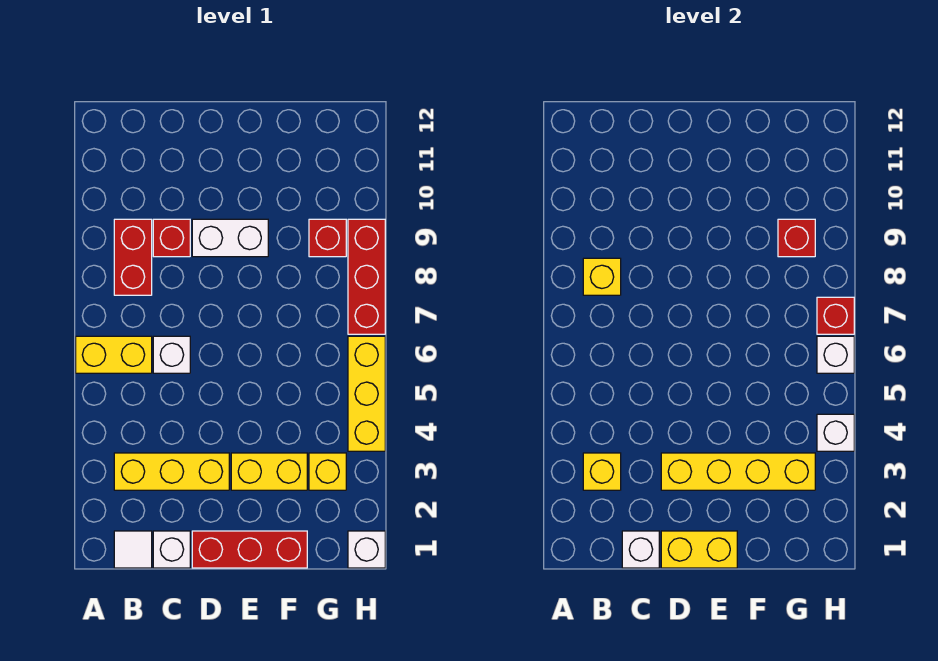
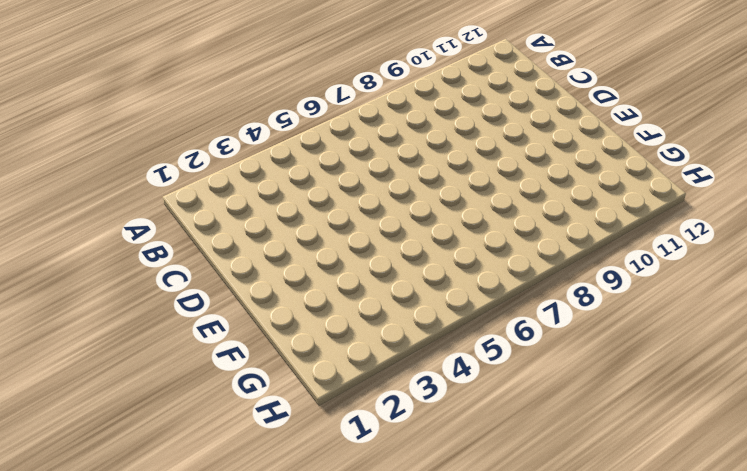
none -> yellow 1x2 brick [76,336,152,373]
none -> white 1x1 tile [114,531,152,568]
none -> yellow 1x3 brick [114,453,229,490]

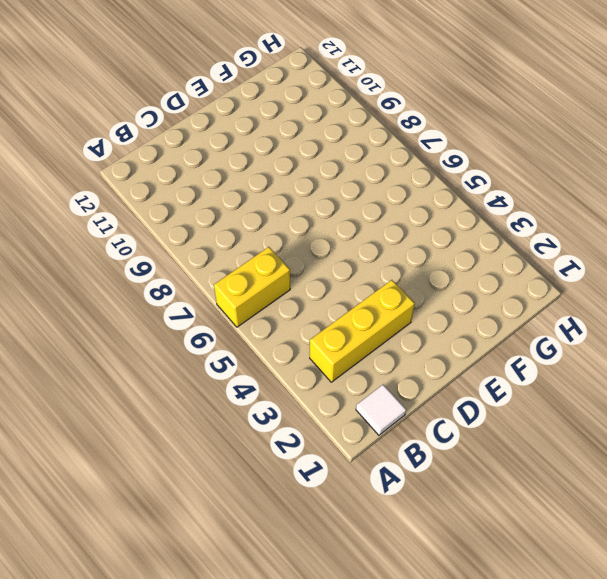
none -> red 1x2 brick [114,219,152,295]
none -> white 1x1 brick [153,531,190,568]
none -> white 1x1 brick [153,336,190,373]

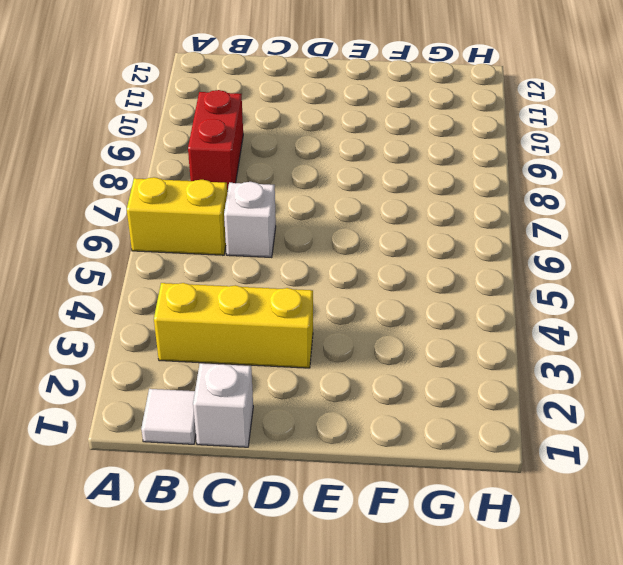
none -> red 1x1 brick [153,219,190,257]
none -> red 1x3 brick [192,531,307,568]
none -> white 1x2 brick [192,219,268,257]

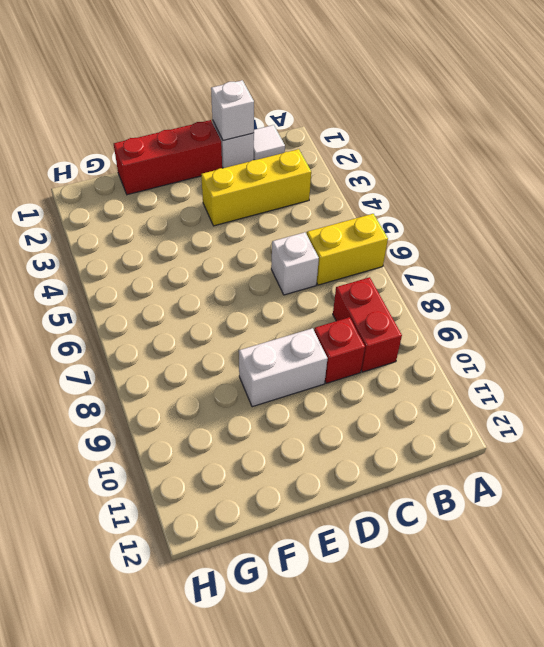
none -> yellow 1x2 brick [231,453,307,490]
none -> yellow 1x1 brick [309,453,346,490]
none -> red 1x1 brick [309,219,346,257]

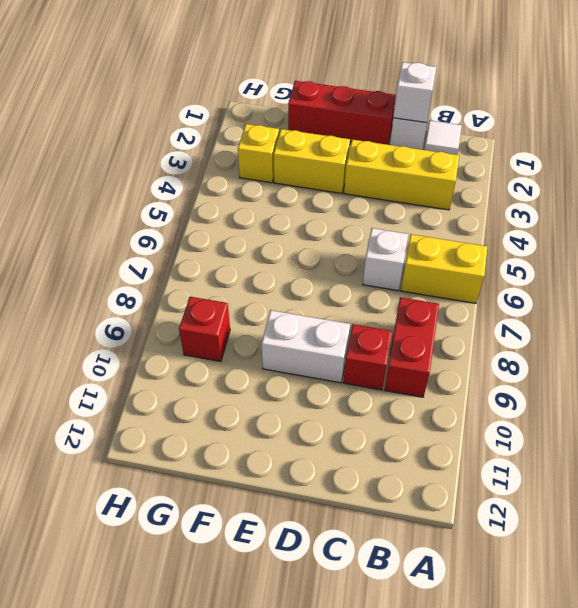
none -> white 1x1 brick [348,531,385,568]
none -> yellow 1x3 brick [348,336,385,451]
none -> red 1x3 brick [348,219,385,334]

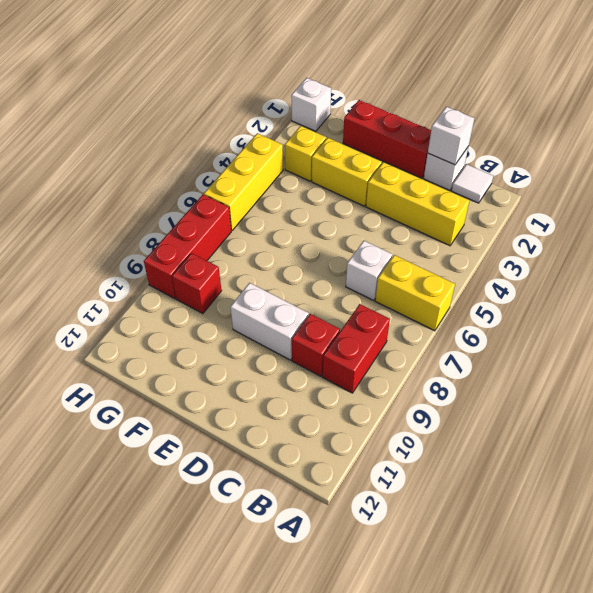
none -> yellow 1x1 brick [583,453,621,490]
none -> yellow 1x1 brick [583,258,621,295]
none -> yellow 1x2 brick [661,531,737,568]

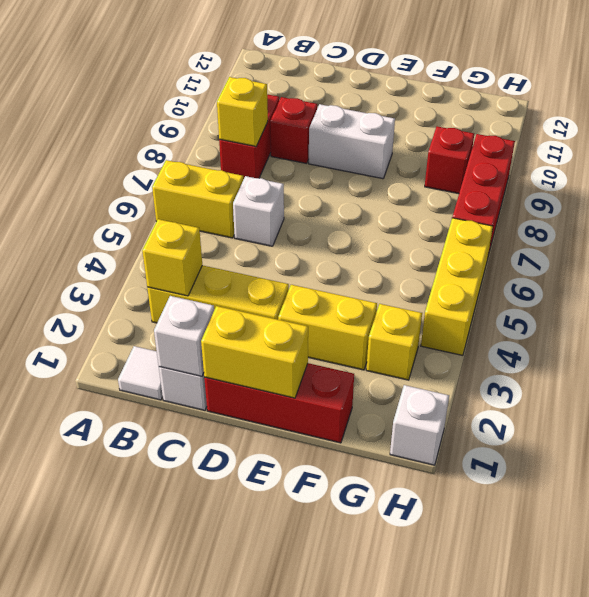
none -> yellow 1x4 brick [661,453,815,490]
none -> red 1x1 brick [778,219,815,257]
none -> white 1x1 brick [817,414,854,451]

